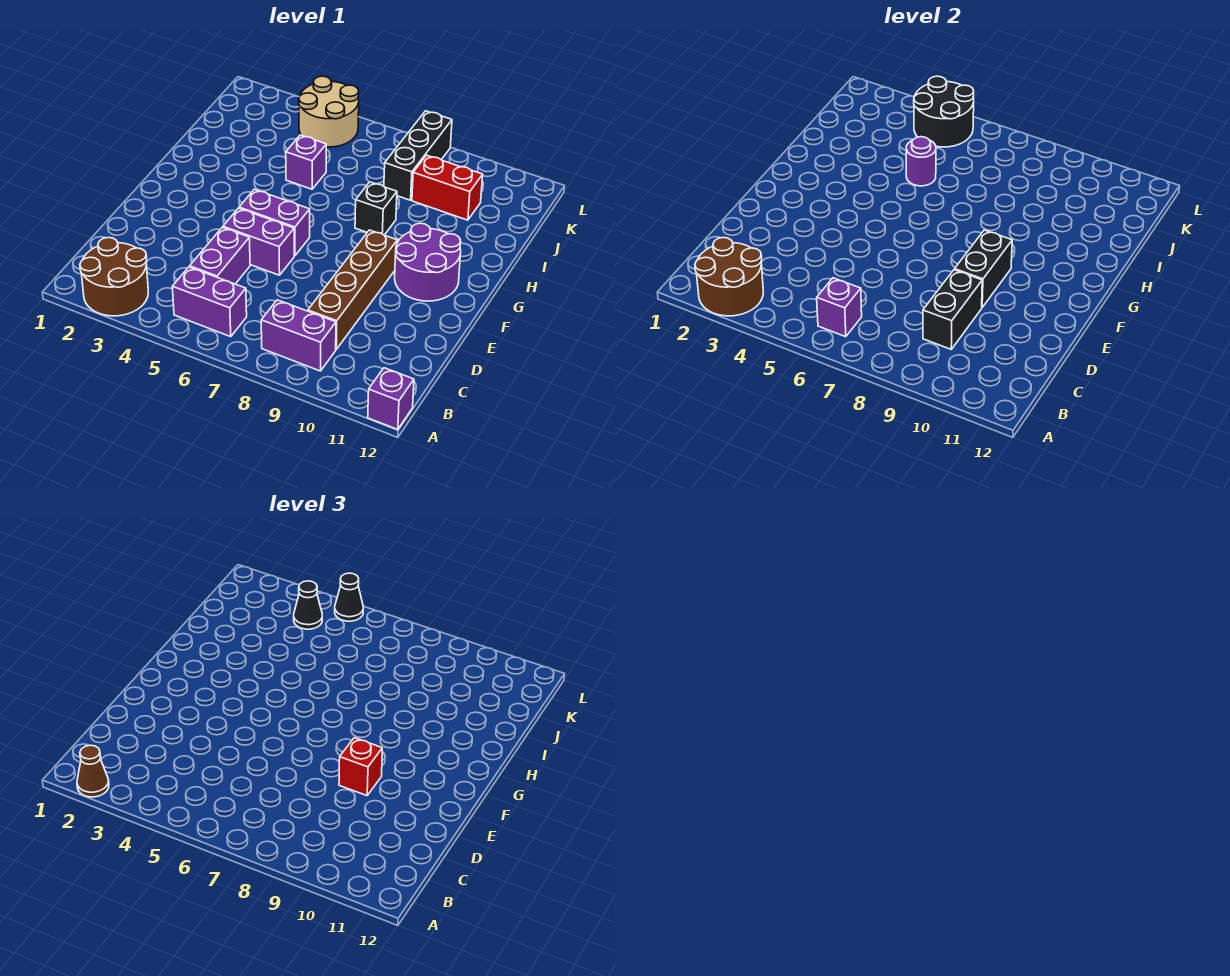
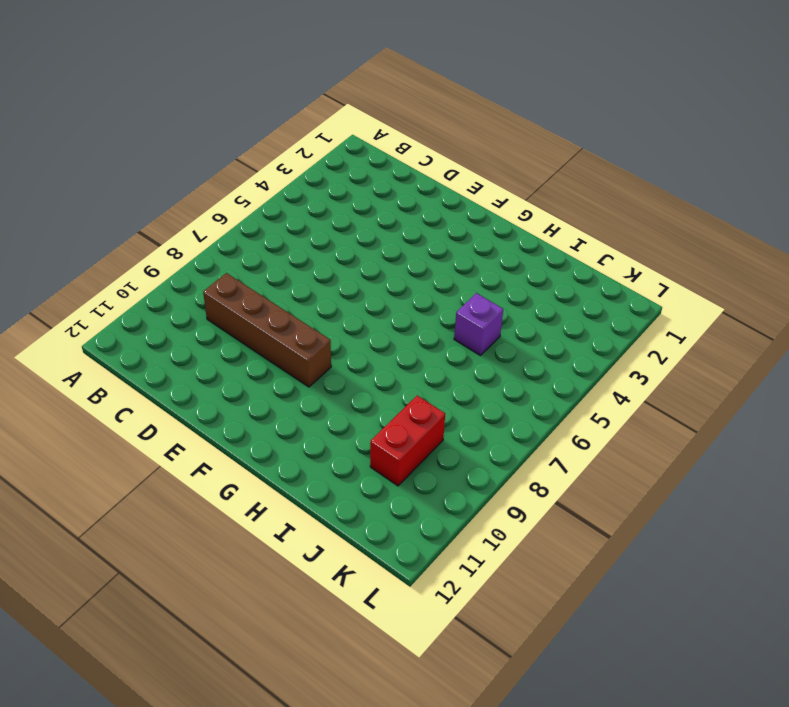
none -> brown 2x2 round brick [80,237,148,316]
none -> purple 1x1 brick [368,368,414,429]
none -> purple 1x2 brick [172,267,247,337]

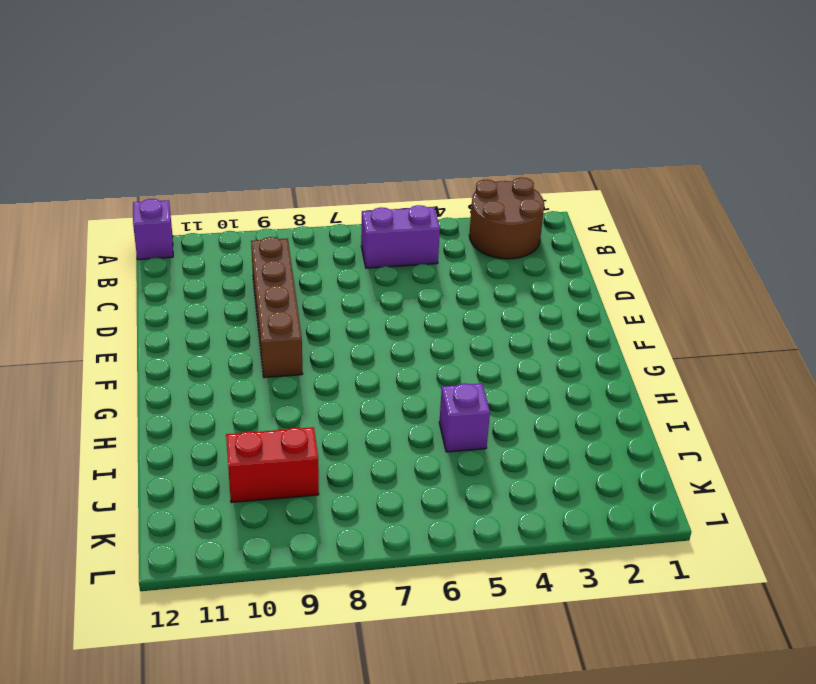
none -> purple 1x2 brick [261,300,336,371]
none -> purple 1x2 brick [190,227,250,284]
none -> purple 1x2 brick [223,208,294,275]

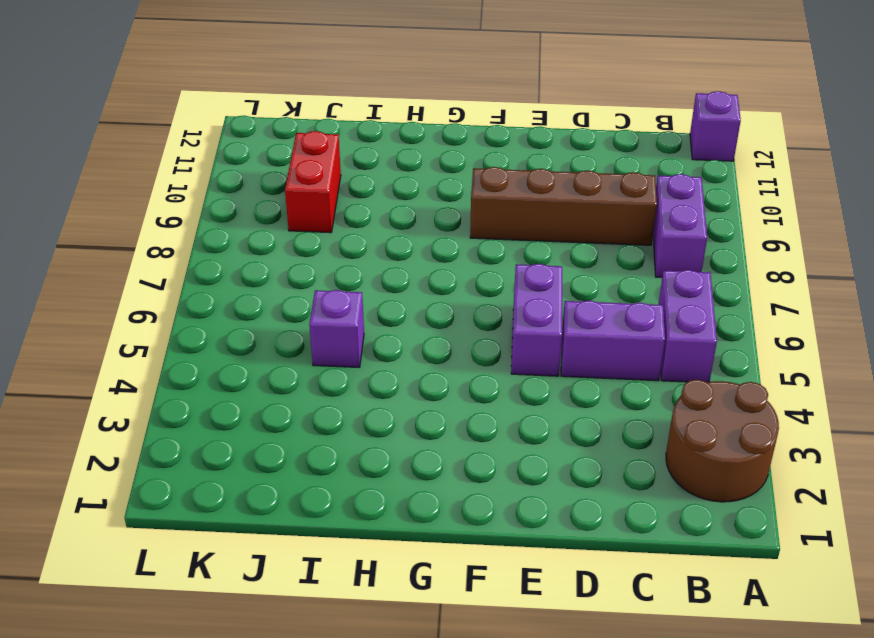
none -> purple 1x2 brick [239,189,310,256]
none -> purple 2x2 round brick [395,223,461,301]
none -> black 1x1 brick [355,182,397,235]

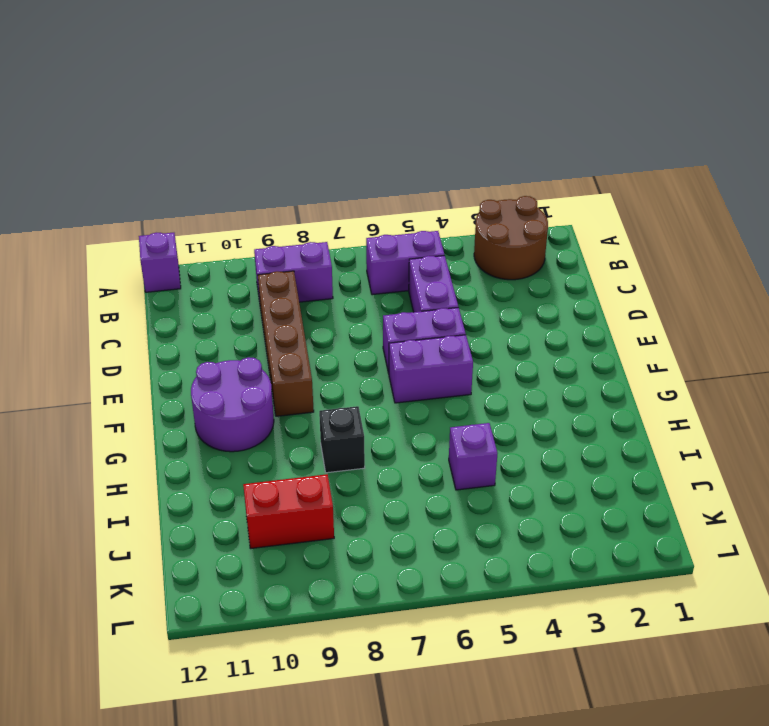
none -> black 1x3 brick [384,111,452,200]
none -> tan 2x2 round brick [299,76,359,147]
none -> brown 2x2 round brick [695,237,763,316]

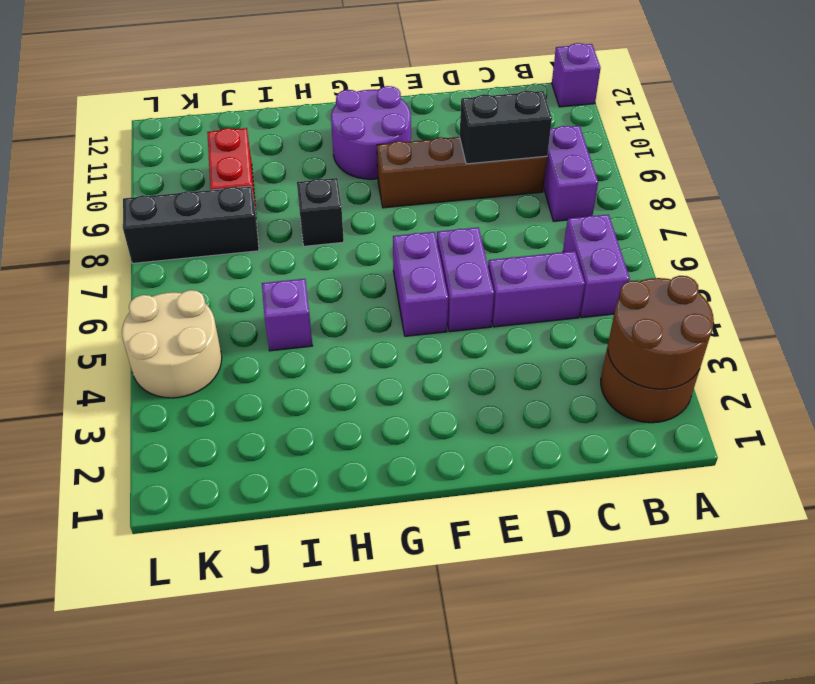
none -> purple 1x1 brick [817,278,862,337]
none -> black 1x2 brick [955,230,1012,307]
none -> purple 1x1 round brick [906,137,936,186]

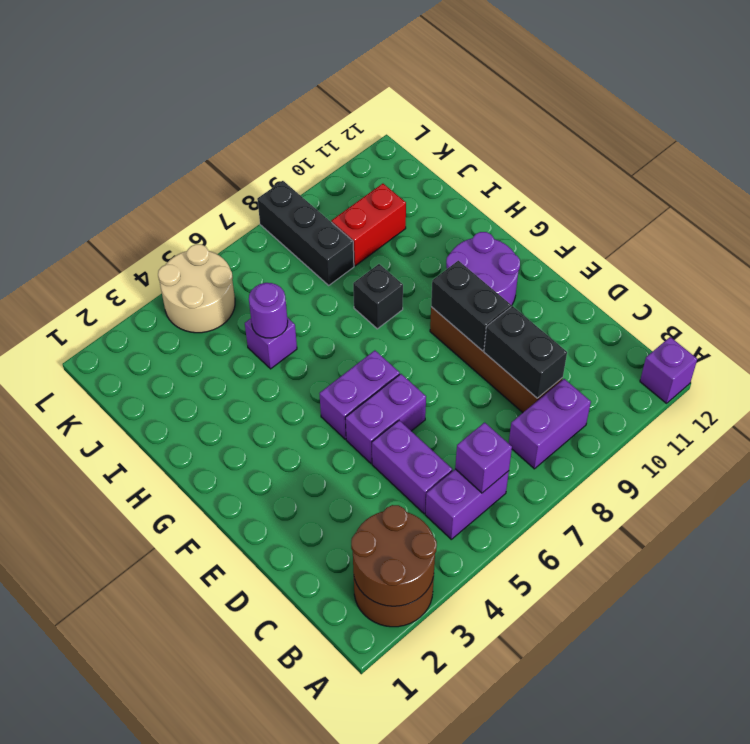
none -> black 2x2 round brick [914,76,974,147]
none -> brown 1x1 cone [77,745,109,797]
none -> red 1x1 brick [339,738,382,796]

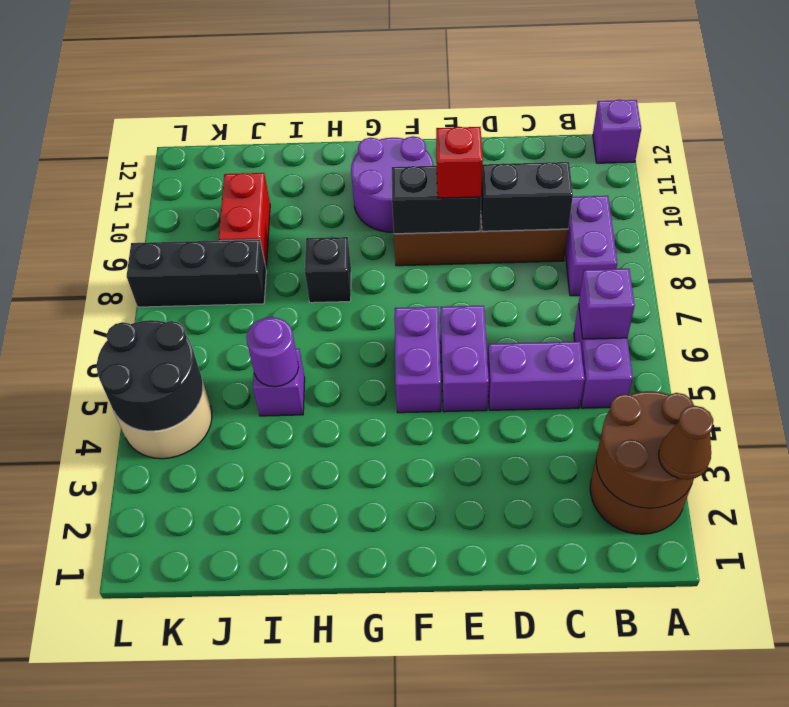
none -> black 1x1 cone [294,581,322,629]
none -> black 1x1 cone [335,573,363,621]

